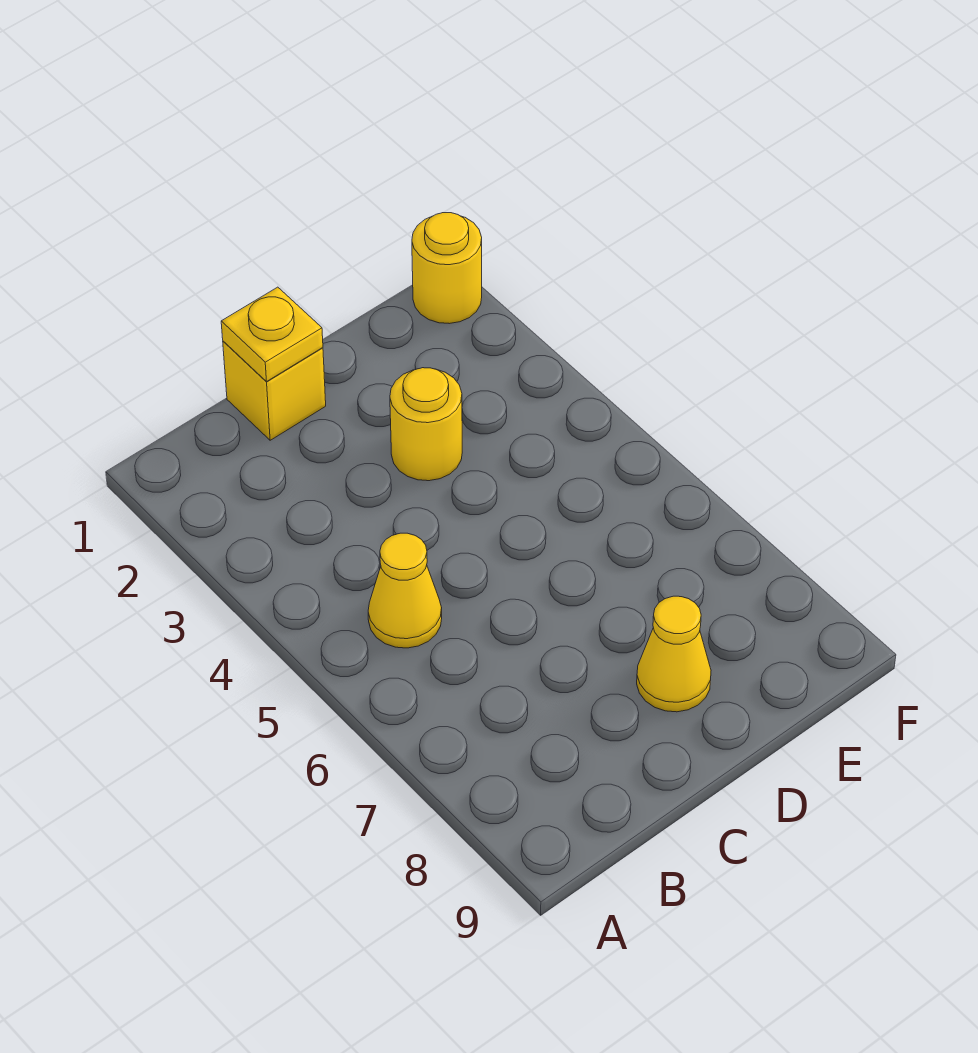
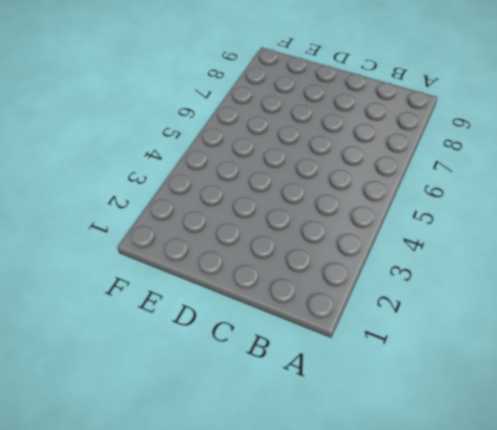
none -> yellow 1x1 cone [368,533,442,648]
none -> yellow 1x1 brick [223,341,326,440]

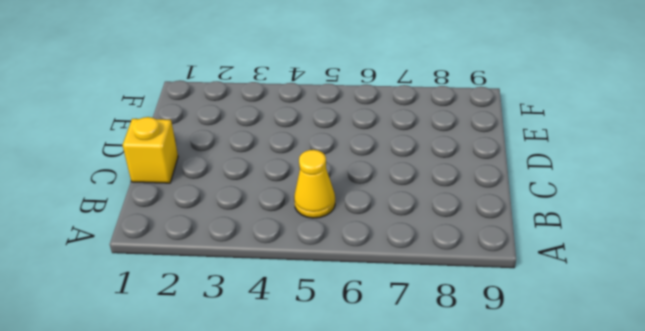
none -> yellow 1x1 round brick [390,368,462,481]
none -> yellow 1x1 cone [637,596,711,712]

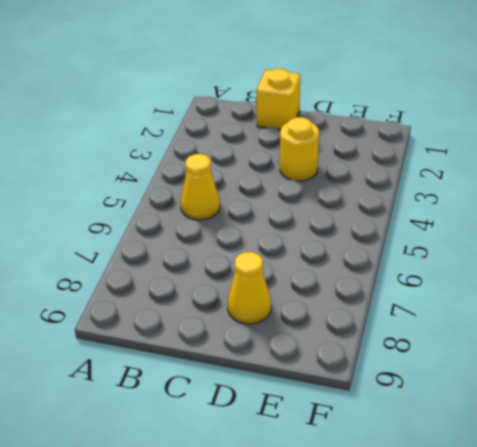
none -> yellow 1x1 round brick [412,213,482,324]
none -> yellow 1x1 plate [221,287,323,381]

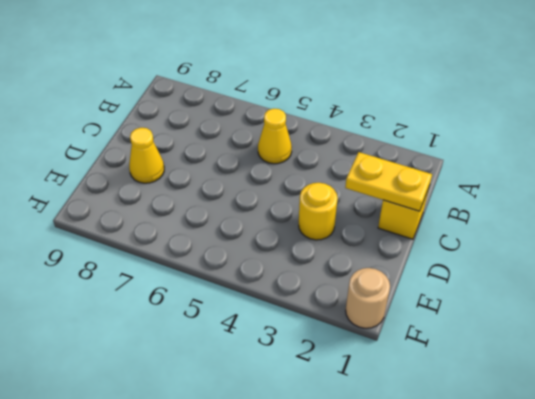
yellow 1x2 plate [345,152,432,211] -> yellow 1x1 plate [221,287,323,381]
tan 1x1 round brick [346,268,390,328] -> yellow 1x1 round brick [412,213,482,324]

